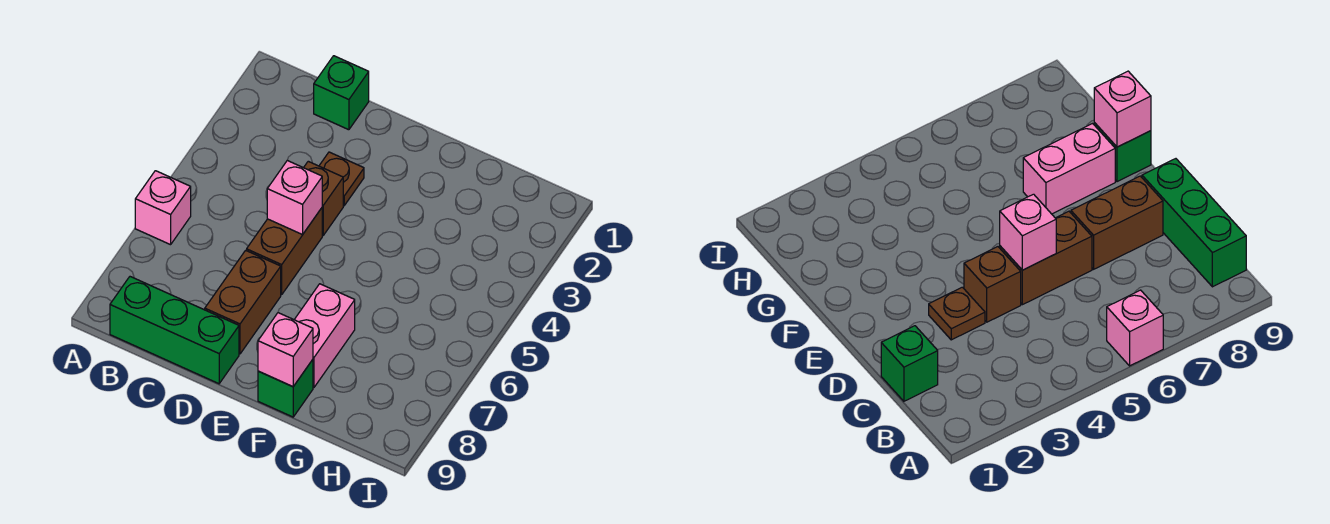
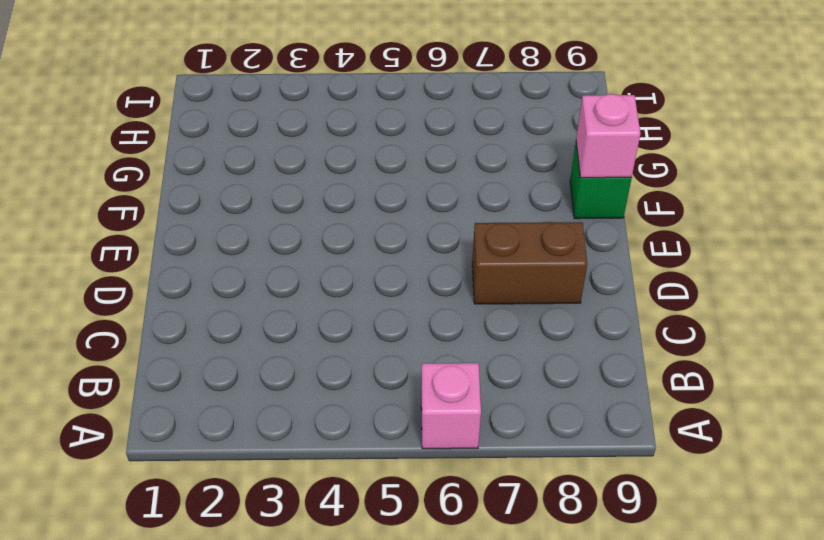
none -> green 1x3 brick [110,277,239,384]
none -> green 1x1 brick [314,56,369,130]

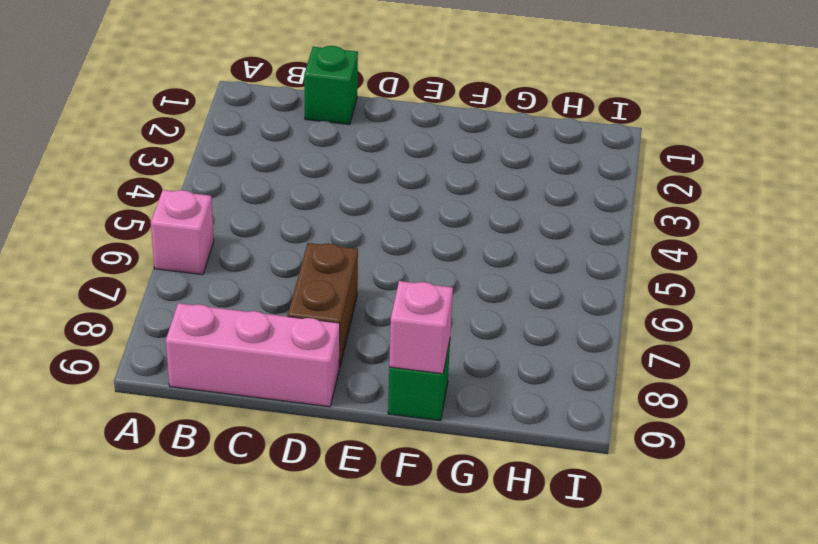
pink 1x3 brick [166,303,340,407] -> green 1x3 brick [110,277,239,384]
none -> brown 1x1 plate [319,152,364,206]
none -> brown 1x1 brick [304,161,343,235]

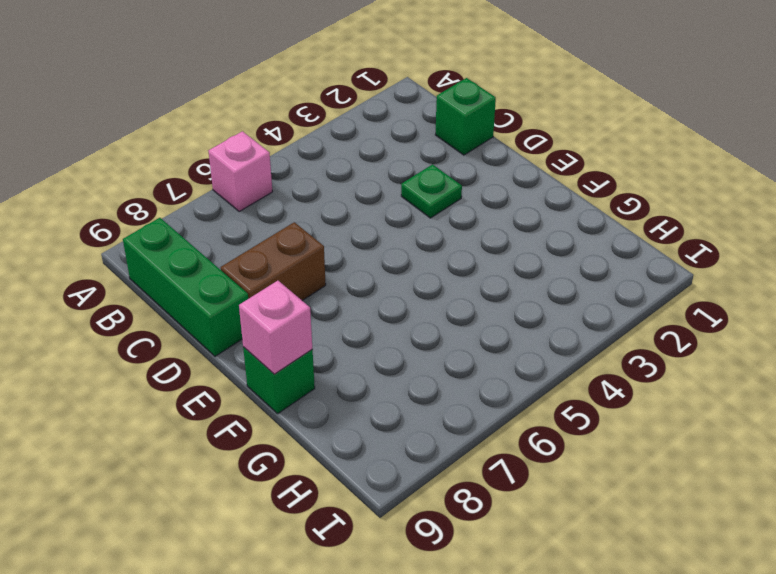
green 1x1 plate [401,164,462,218] -> brown 1x1 plate [319,152,364,206]
none -> brown 1x1 brick [304,161,343,235]
none -> brown 1x2 brick [247,208,322,295]

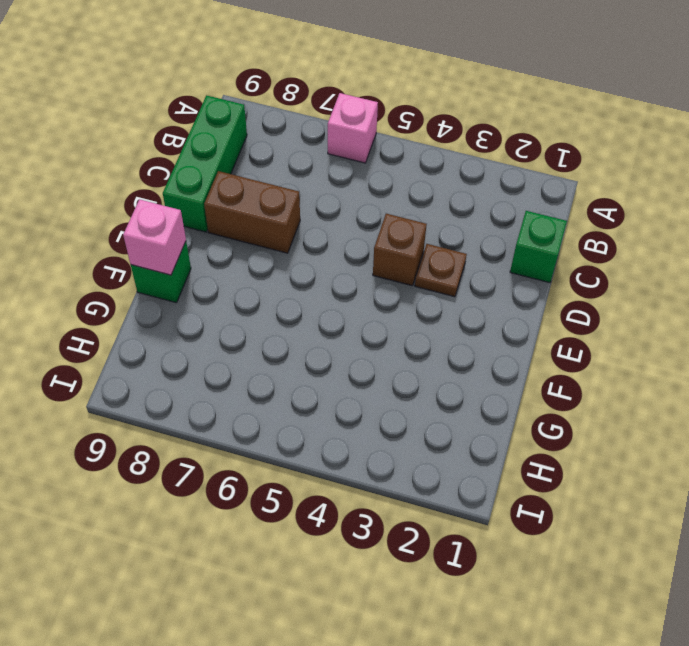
none -> brown 1x2 brick [247,208,322,295]
none -> pink 1x2 brick [294,284,355,387]

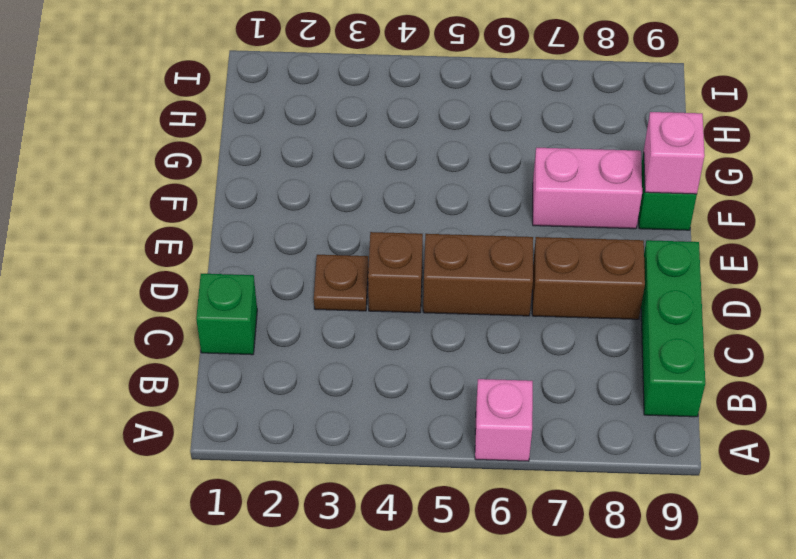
none -> pink 1x1 brick [267,161,322,235]

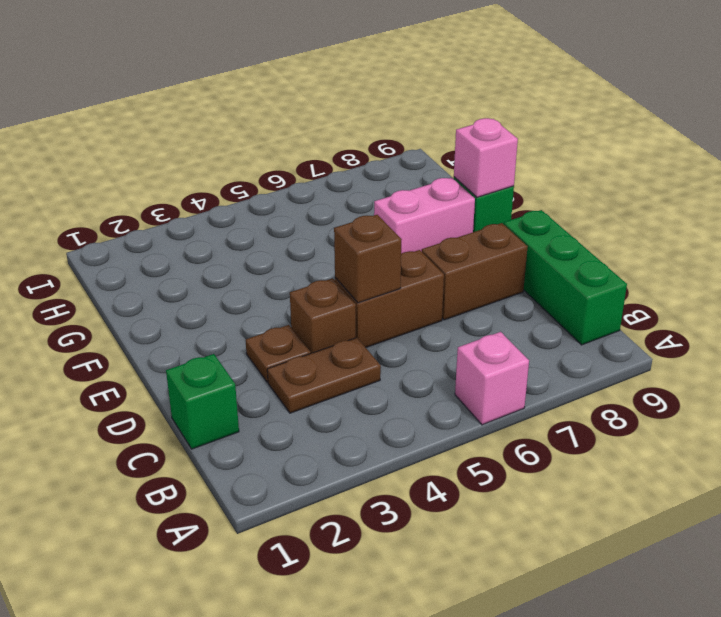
brown 1x2 plate [267,338,381,413] -> none
brown 1x1 brick [334,215,402,303] -> pink 1x1 brick [267,161,322,235]

